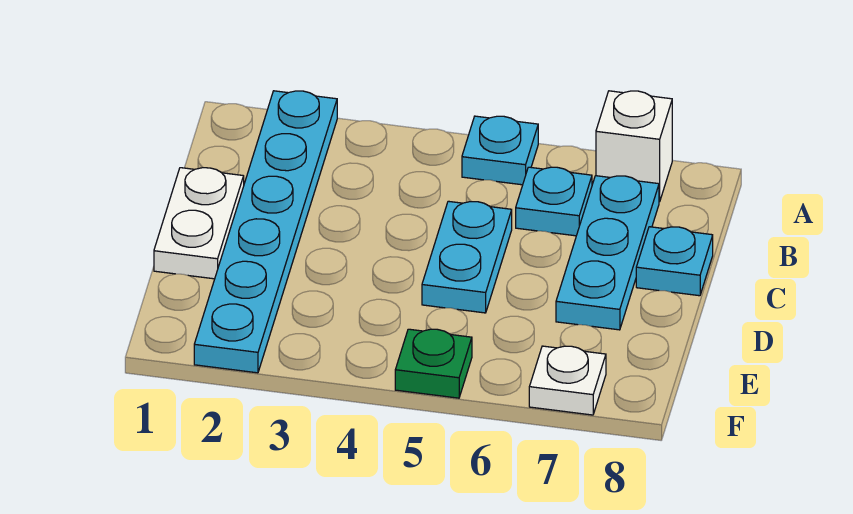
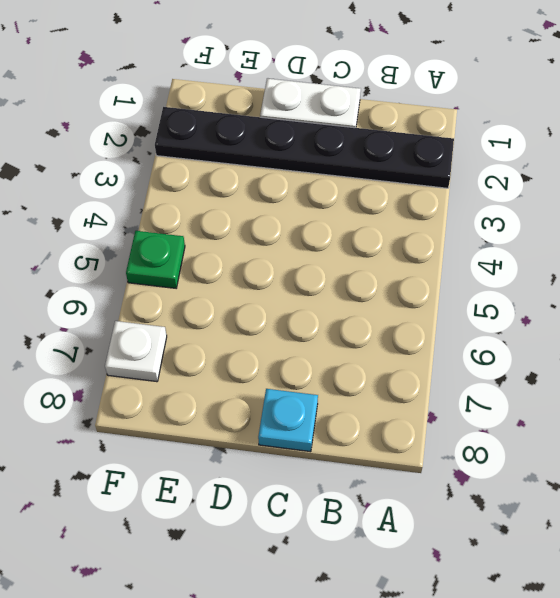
black 1x6 plate [155,107,454,188] -> cyan 1x6 plate [194,91,337,373]
none -> cyan 1x1 plate [462,116,538,185]
none -> white 1x1 brick [596,91,672,202]

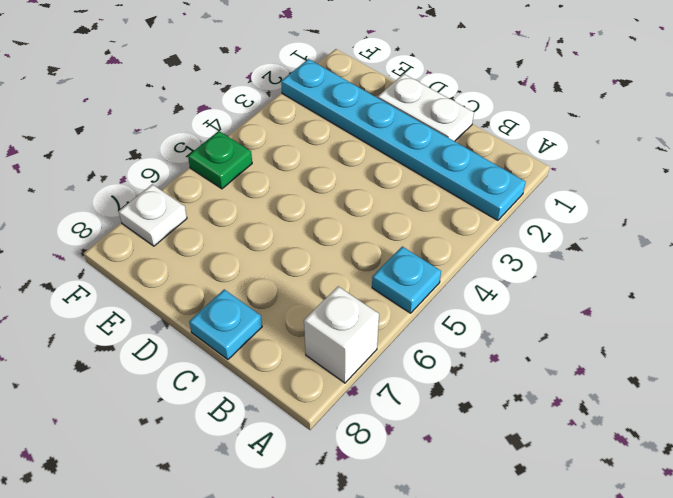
none -> cyan 1x1 plate [516,167,592,236]
none -> cyan 1x3 plate [556,176,659,330]

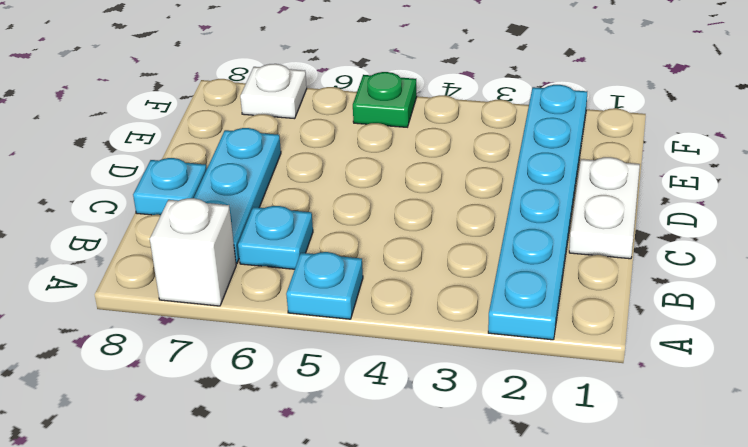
none -> cyan 1x2 plate [422,201,512,313]

